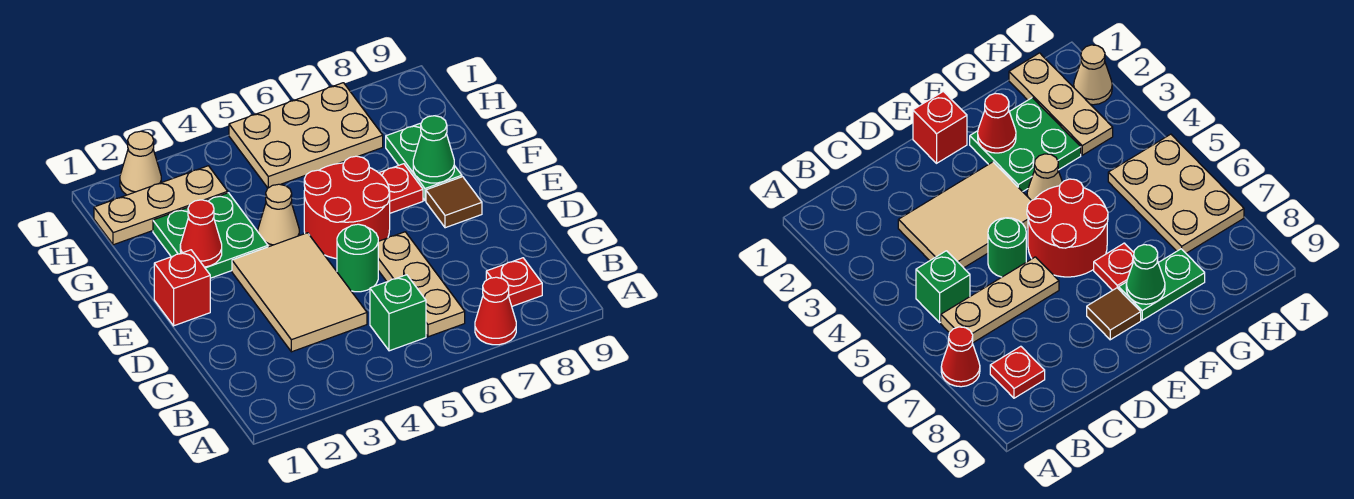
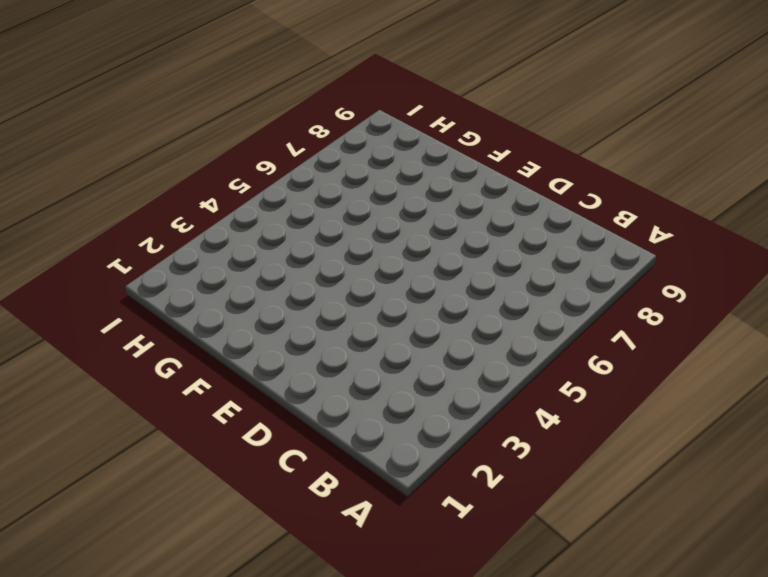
none -> red 1x1 cone [475,277,516,345]
none -> green 1x1 brick [370,275,426,351]
none -> tan 1x3 plate [378,232,465,337]

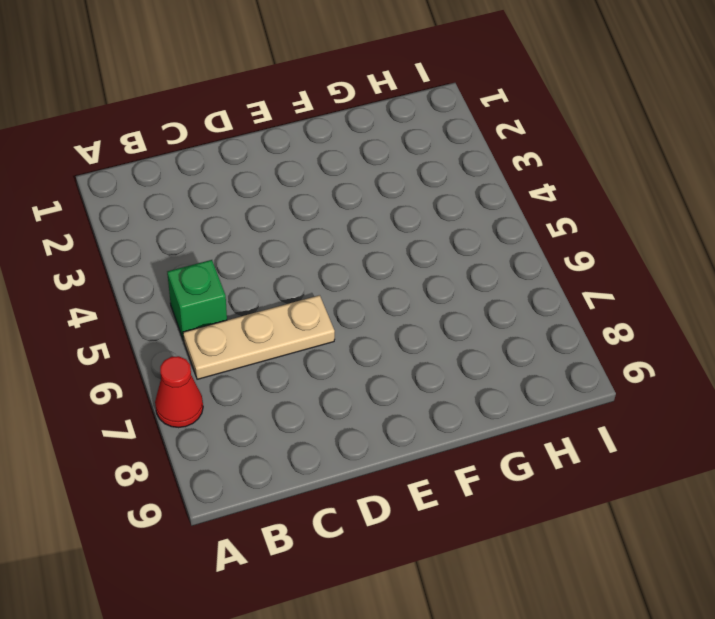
none -> red 1x1 plate [486,258,542,306]
none -> tan 2x3 tile [232,233,367,352]
none -> green 1x1 round brick [337,224,378,292]

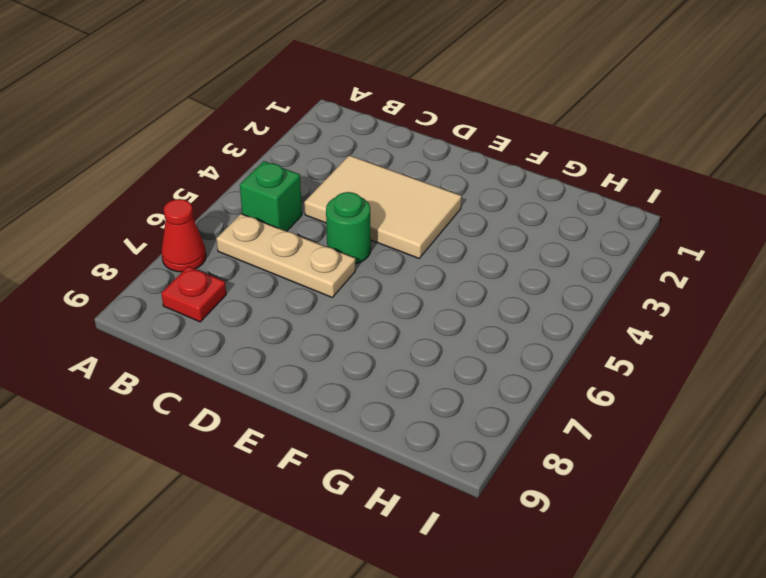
none -> red 1x1 brick [154,250,210,326]
none -> red 2x2 round brick [304,156,390,259]
none -> brown 1x1 tile [426,177,482,228]

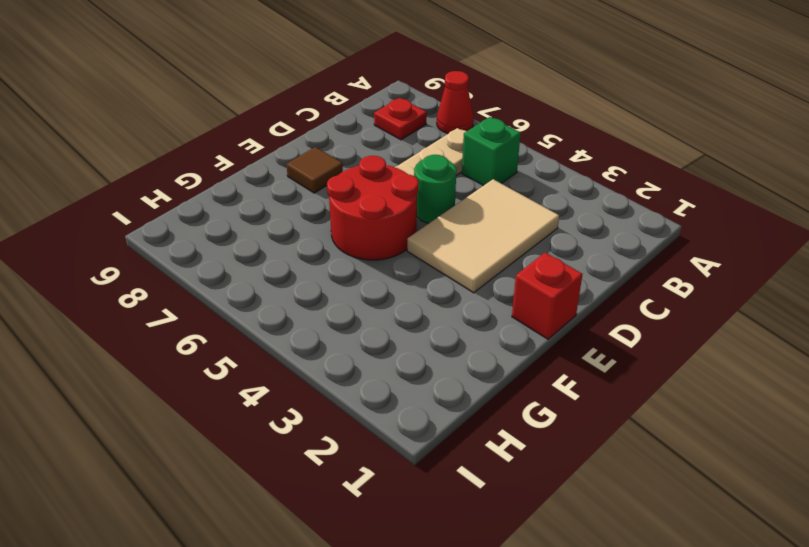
none -> green 2x2 plate [153,193,268,278]
none -> tan 1x1 cone [258,184,299,247]
none -> red 1x1 plate [379,164,423,213]

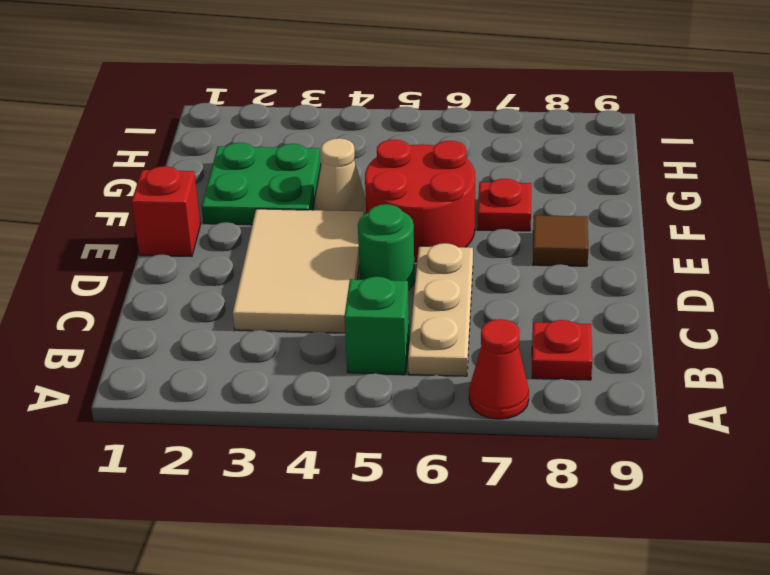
none -> green 1x2 plate [386,123,462,201]
none -> tan 1x3 plate [94,166,228,245]
none -> tan 2x3 plate [229,83,383,188]

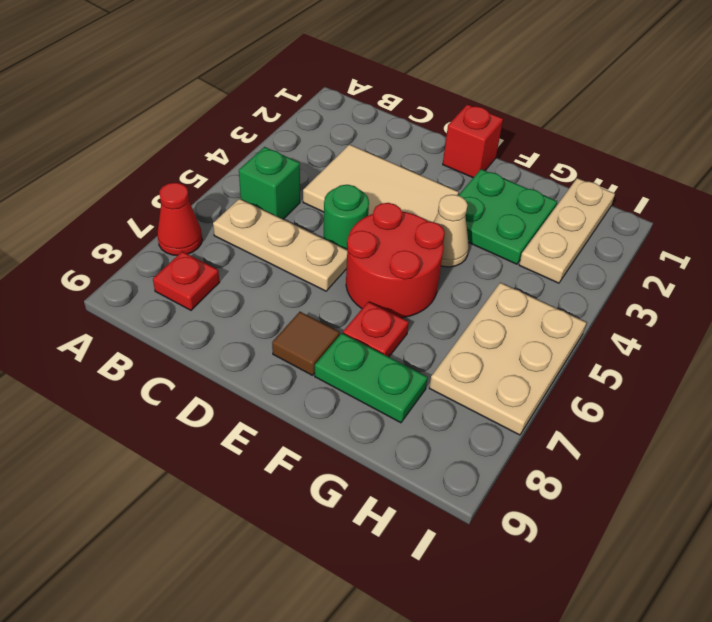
none -> tan 1x1 cone [120,131,161,195]
none -> red 1x1 cone [180,200,222,267]
none -> green 1x1 cone [413,116,454,183]

